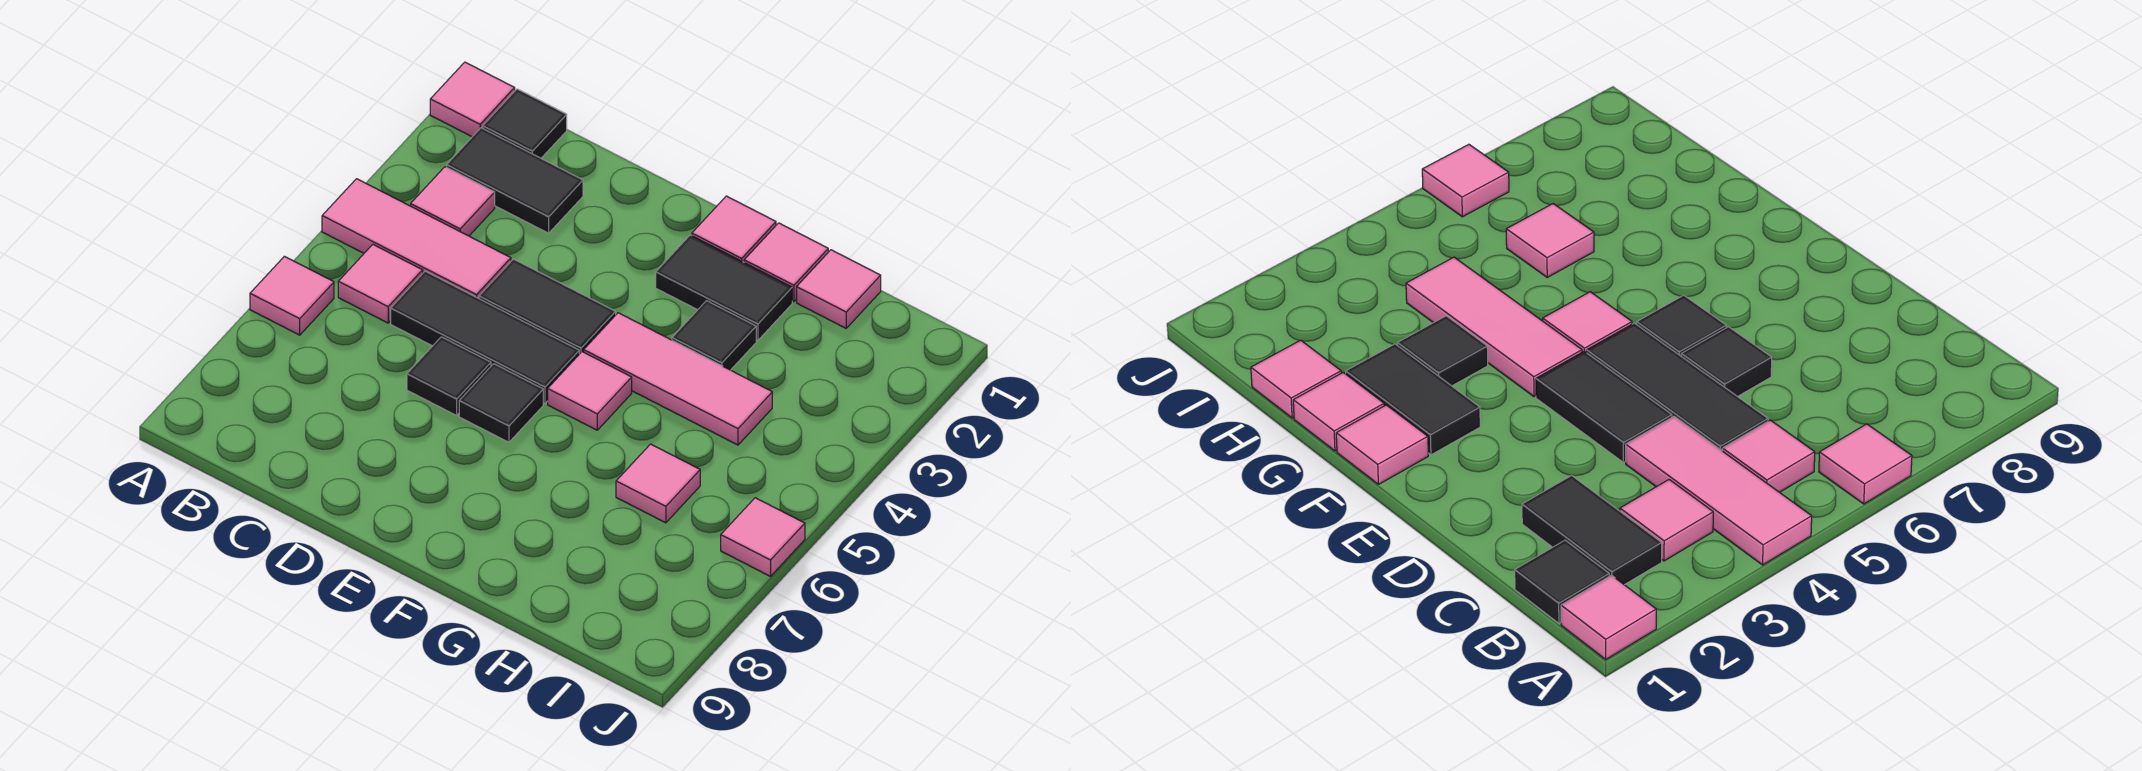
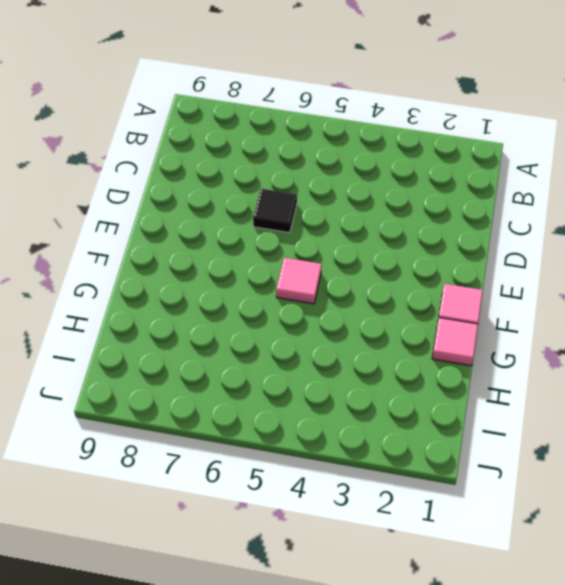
none -> pink 1x1 tile [430,62,515,137]
none -> pink 1x3 tile [322,179,511,298]
none -> pink 1x1 tile [250,256,334,335]

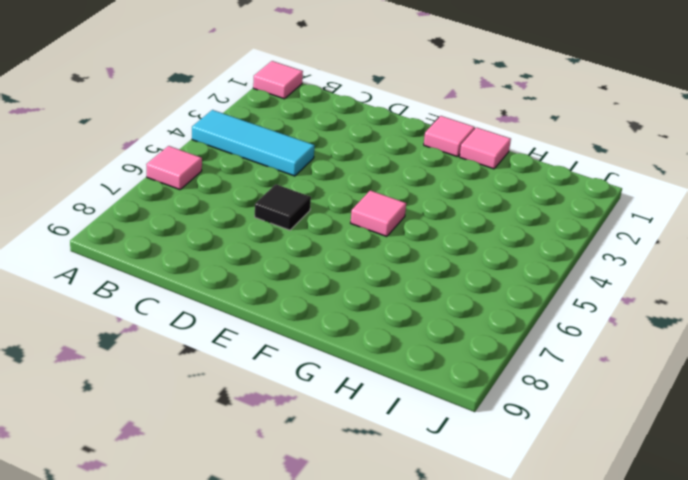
cyan 1x3 tile [192,110,315,176] -> pink 1x3 tile [322,179,511,298]
none -> black 1x1 tile [483,89,567,158]
none -> black 1x2 tile [447,128,583,233]
none -> pink 1x1 tile [411,167,495,236]

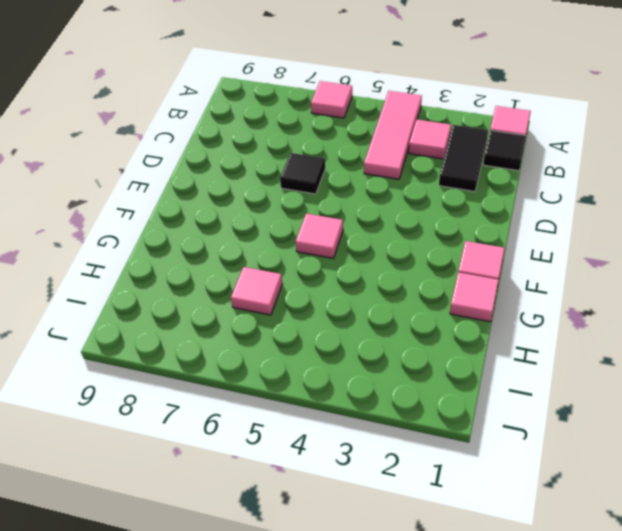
none -> pink 1x1 tile [338,245,423,323]
none -> black 1x3 tile [391,271,579,403]
none -> black 1x2 tile [479,259,616,354]

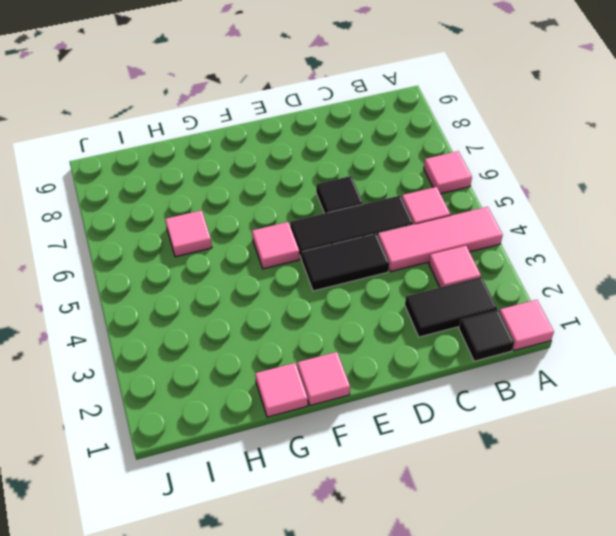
none -> black 1x1 tile [459,364,543,442]
none -> black 1x2 tile [656,235,792,341]
none -> pink 1x3 tile [584,313,772,445]

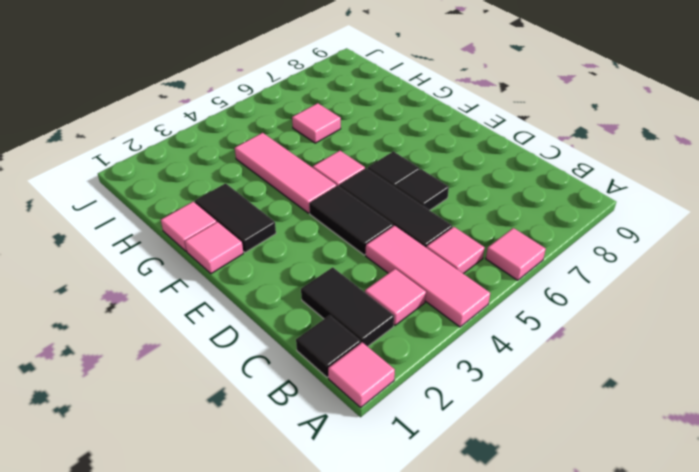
none -> black 1x1 tile [672,301,756,370]
none -> pink 1x1 tile [797,250,881,328]
none -> pink 1x1 tile [721,498,805,576]

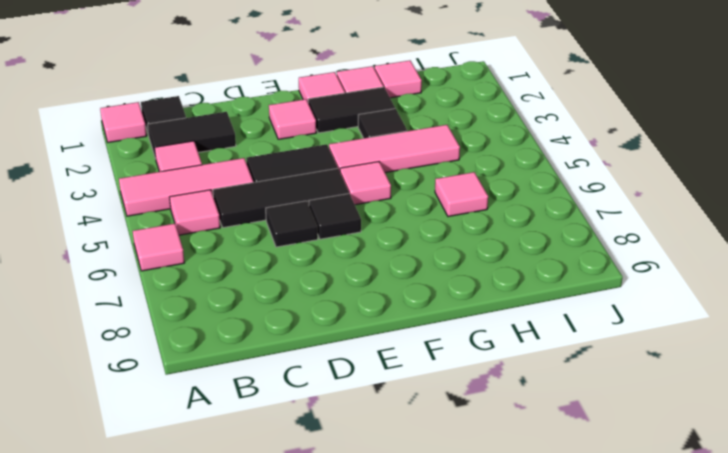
pink 1x1 tile [269,99,316,139] -> pink 1x1 tile moved to [721,498,805,576]

